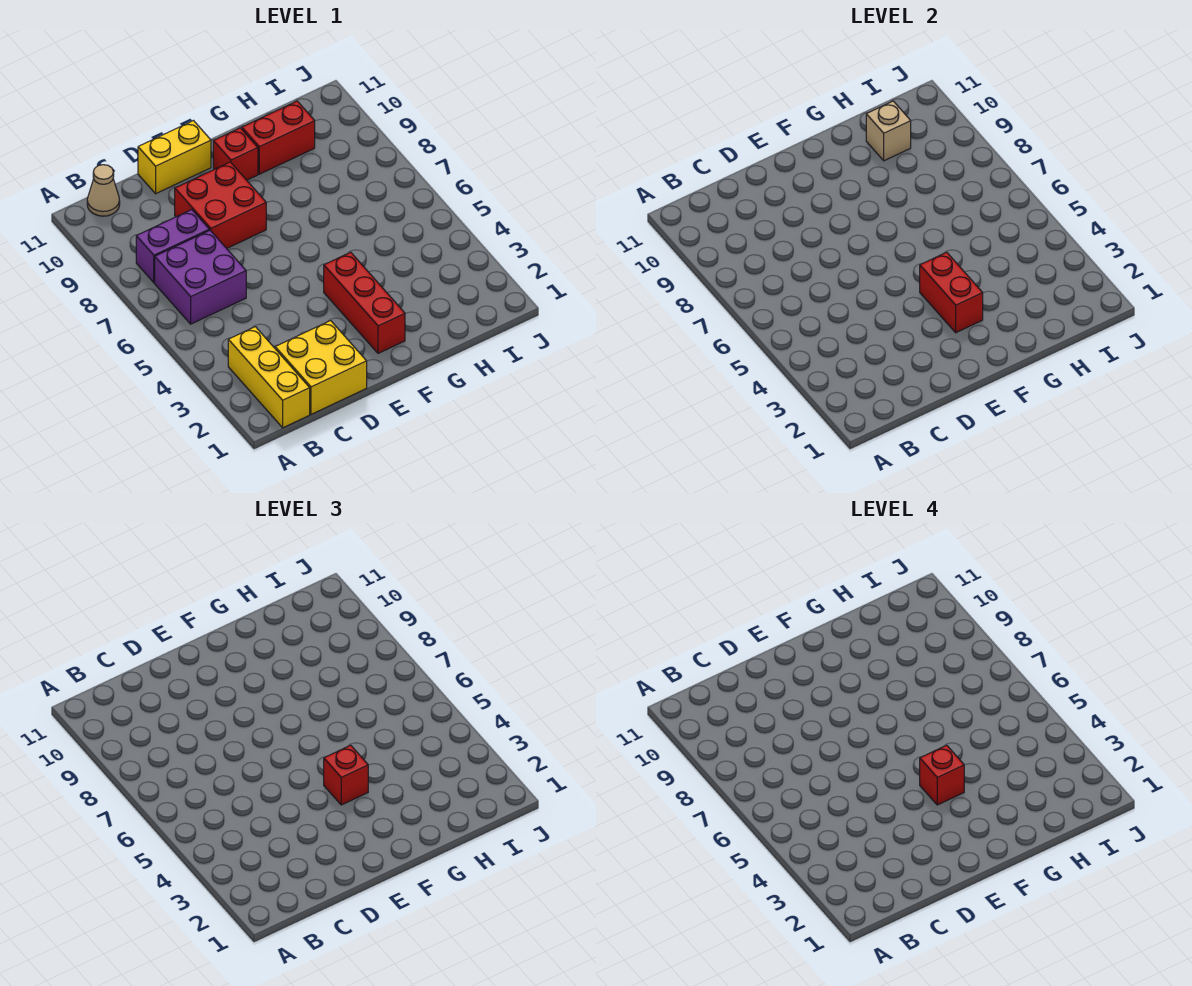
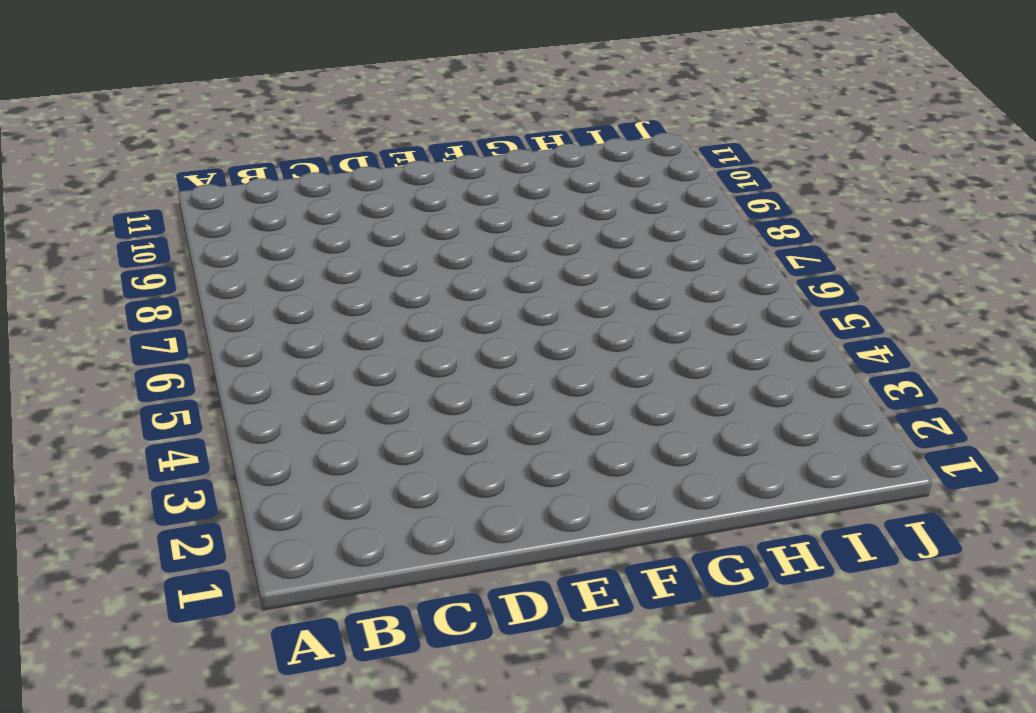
none -> yellow 1x3 brick [228,327,310,428]
none -> purple 2x2 brick [155,230,246,324]
none -> purple 1x2 brick [136,210,209,283]

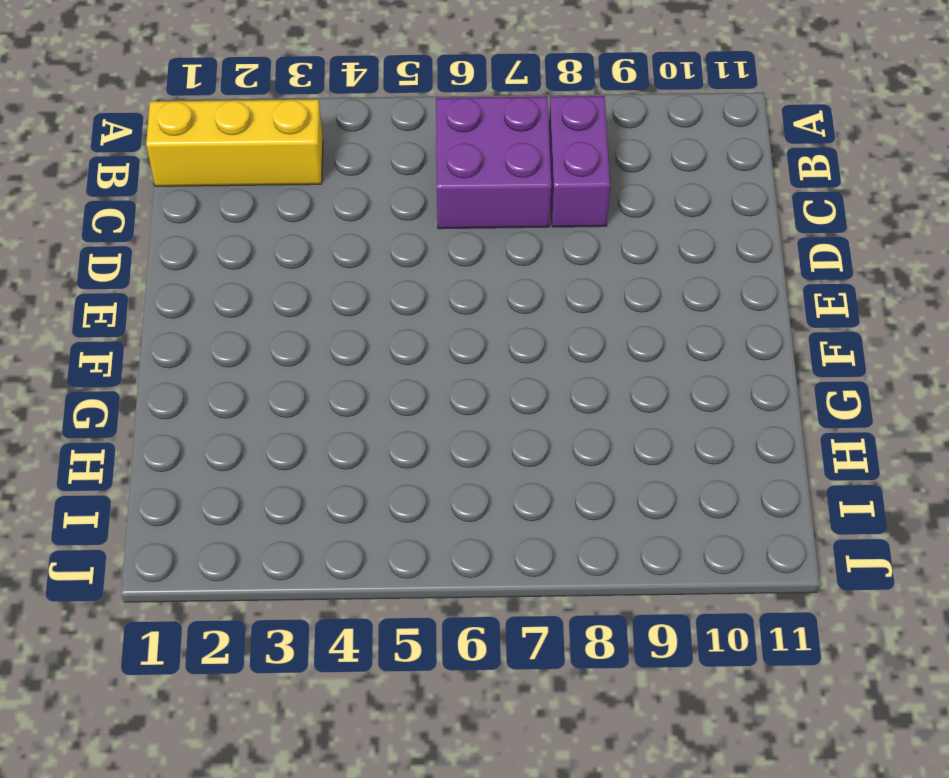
none -> tan 1x1 cone [87,165,120,216]
none -> yellow 2x2 brick [275,321,367,414]
none -> red 2x2 brick [175,162,266,248]

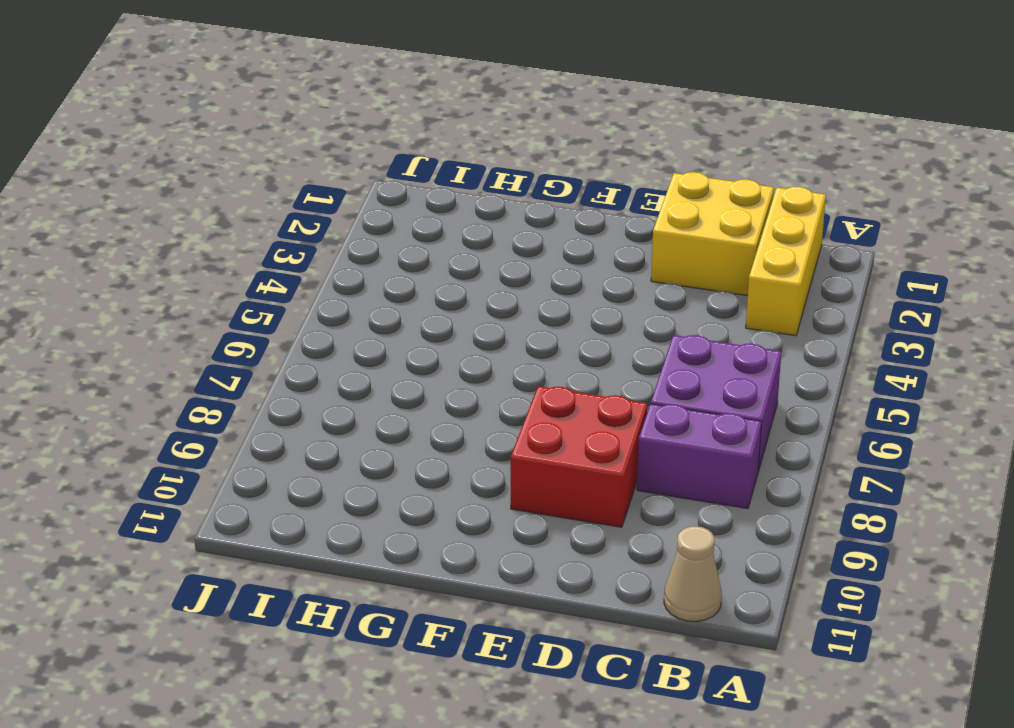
none -> yellow 1x2 brick [138,121,211,194]
none -> red 1x3 brick [324,252,405,353]
none -> red 1x1 brick [213,128,258,180]

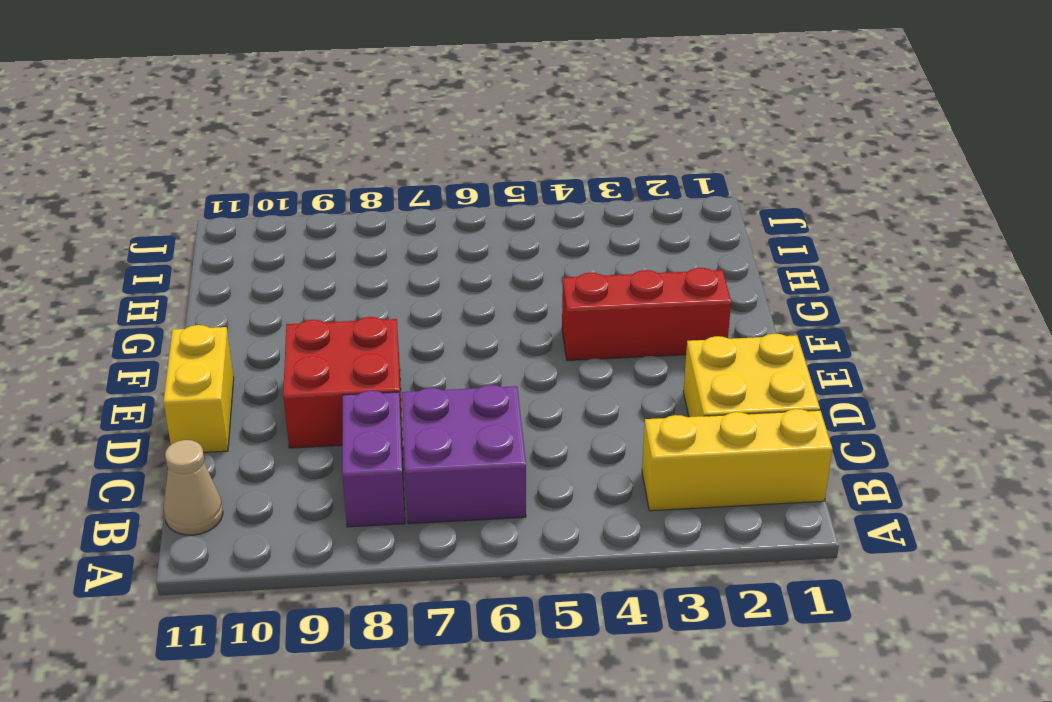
none -> red 1x1 brick [213,128,258,180]
none -> red 1x2 brick [242,101,315,174]
none -> red 1x2 brick [920,252,983,333]

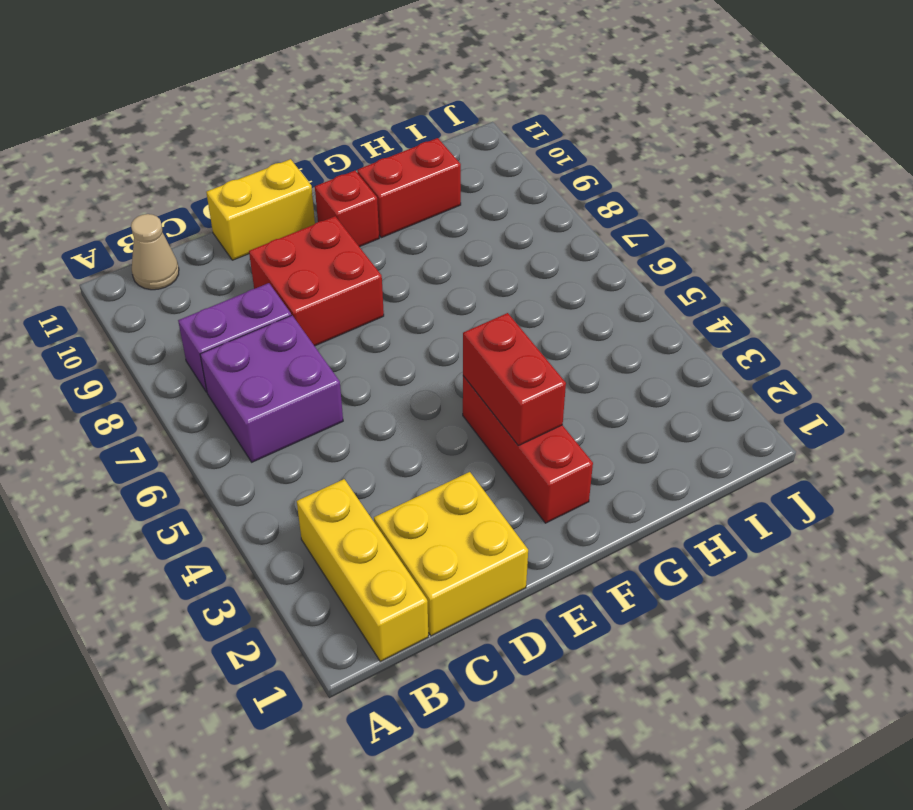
none -> tan 1x1 brick [866,101,911,161]
none -> red 1x1 brick [324,745,368,805]
none -> red 1x1 brick [920,745,964,805]

